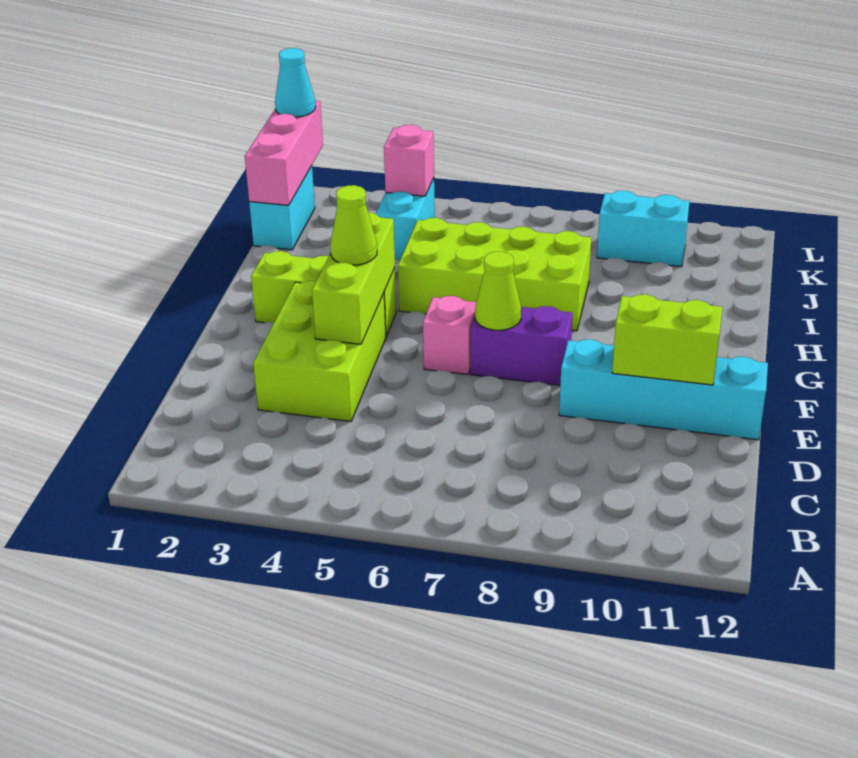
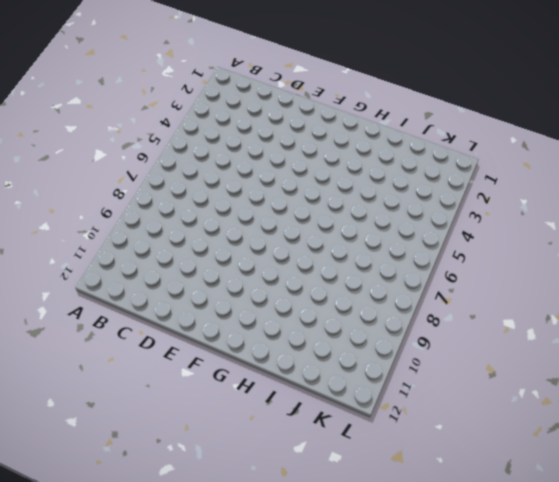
none -> lime 2x3 brick [253,281,386,421]
none -> cyan 1x4 brick [559,339,768,440]
none -> pink 1x1 brick [423,296,476,374]

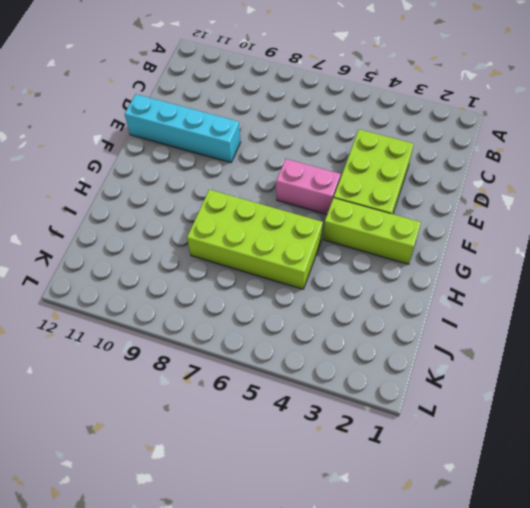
pink 1x2 brick [276,159,341,214] -> pink 1x1 brick [423,296,476,374]
none -> purple 1x2 brick [471,306,573,385]
none -> cyan 1x2 brick [249,166,315,250]
none -> cyan 1x2 brick [376,178,435,260]

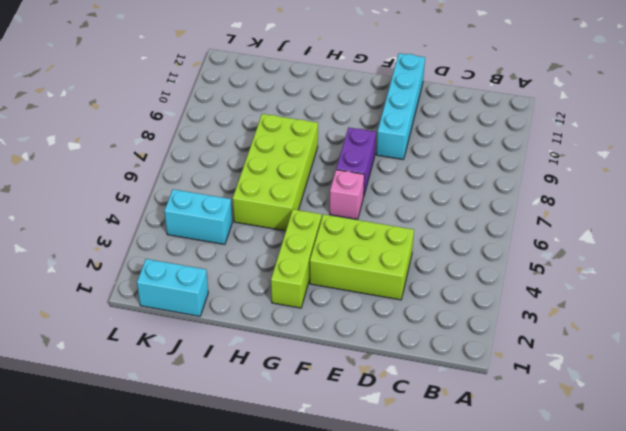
none -> cyan 1x2 brick [597,191,690,267]
none -> lime 1x3 brick [312,212,395,344]
none -> lime 1x2 brick [612,294,723,385]

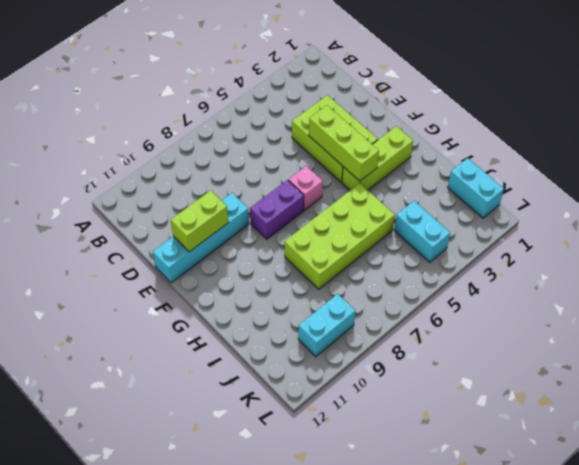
none -> lime 1x1 cone [475,252,521,330]
none -> pink 1x3 brick [245,101,323,205]
none -> pink 1x1 brick [384,125,434,196]

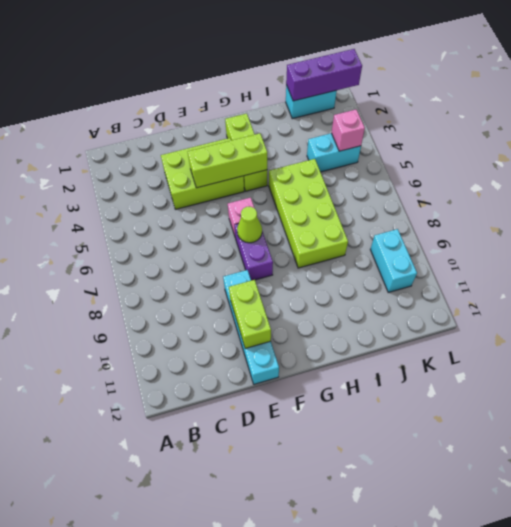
purple 1x3 brick [286,49,362,101] -> pink 1x3 brick [245,101,323,205]
none -> lime 1x1 cone [330,185,377,265]
none -> cyan 1x1 cone [275,48,316,117]

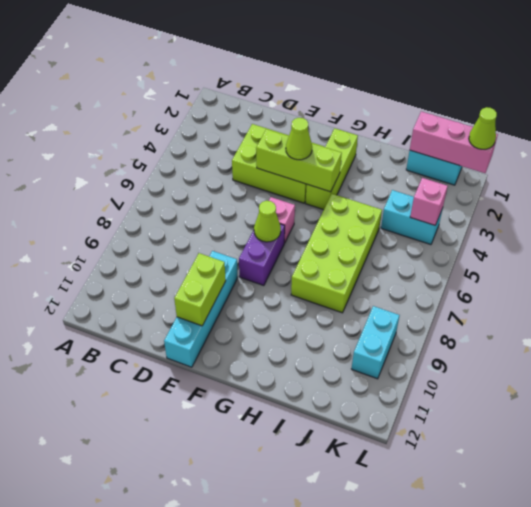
lime 1x1 cone [469,107,497,149] -> cyan 1x1 cone [275,48,316,117]

